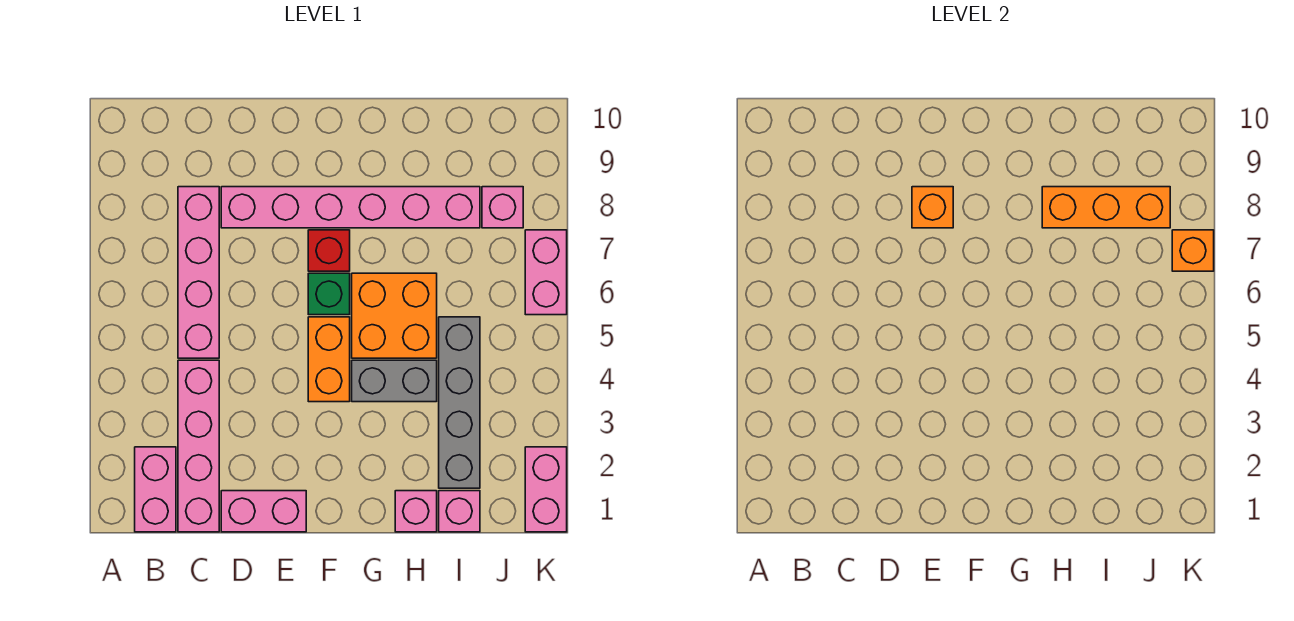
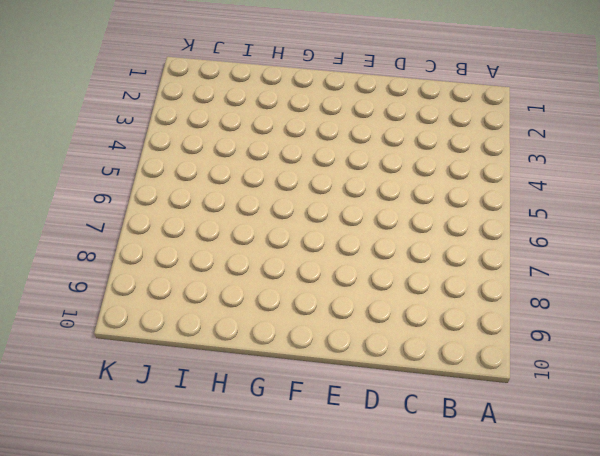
none -> pink 1x2 brick [135,447,176,532]
none -> pink 1x4 brick [178,360,219,532]
none -> pink 1x4 brick [178,187,219,358]

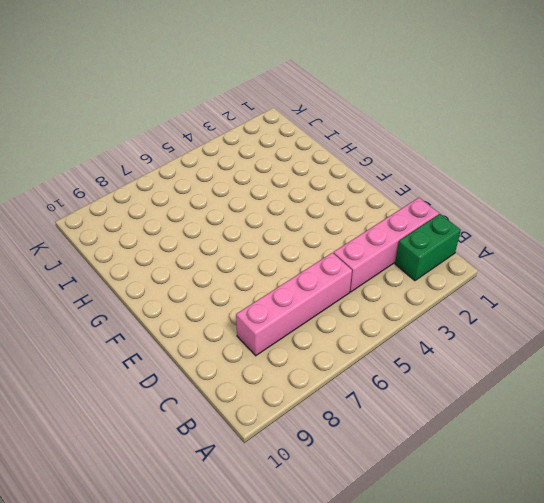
green 1x2 brick [395,214,461,281] -> pink 1x2 brick [135,447,176,532]
none -> pink 1x2 brick [221,491,306,532]
none -> pink 1x6 brick [221,187,480,228]
none -> orange 1x2 brick [308,317,350,402]

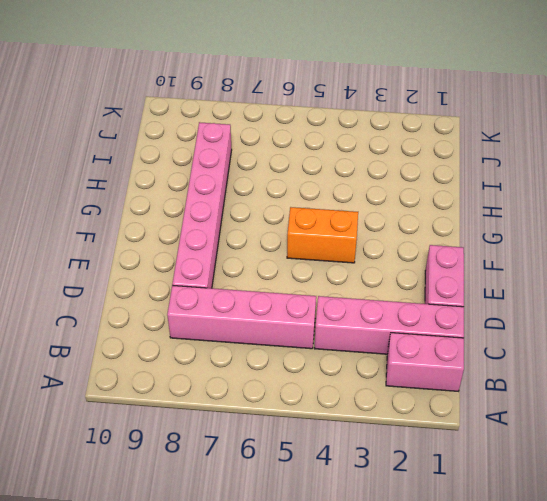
none -> green 1x1 brick [308,273,350,315]
none -> red 1x1 brick [308,230,350,271]
none -> grey 1x2 brick [352,360,437,402]

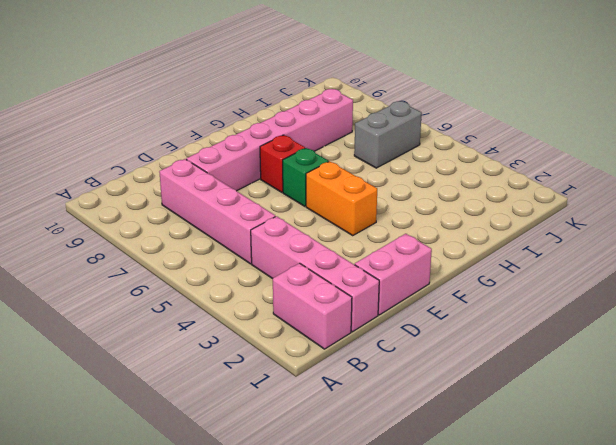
grey 1x2 brick [354,101,422,168] -> grey 1x2 brick moved to [352,360,437,402]
none -> orange 2x2 brick [352,273,437,358]
none -> pink 1x1 brick [395,491,437,532]
none -> pink 1x1 brick [439,491,480,532]

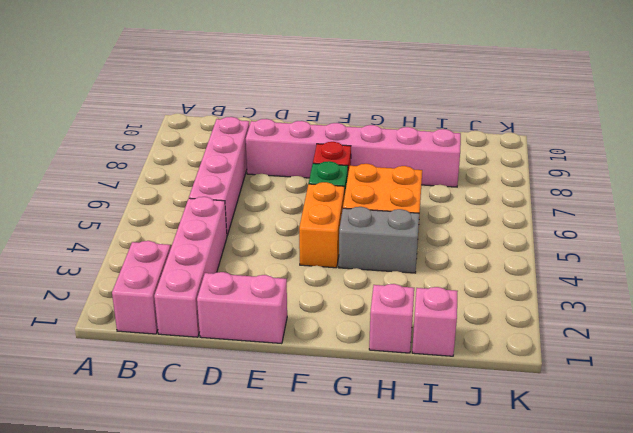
none -> grey 1x4 brick [439,317,480,488]
none -> pink 1x1 brick [482,187,523,228]
none -> pink 1x2 brick [525,447,567,532]

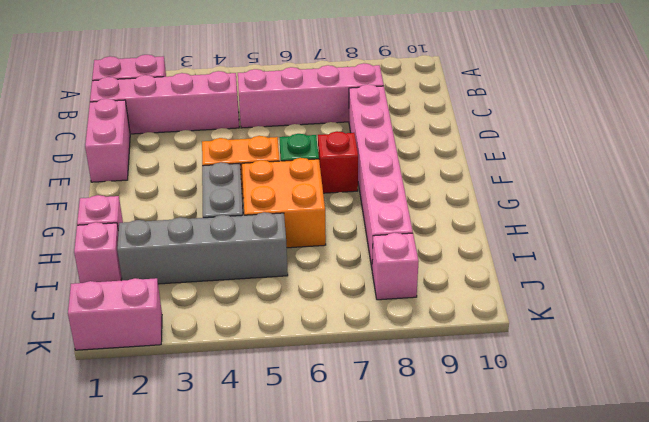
none -> pink 1x2 brick [525,230,567,315]
none -> orange 1x1 brick [912,187,953,228]
none -> orange 1x3 brick [1042,187,1170,228]

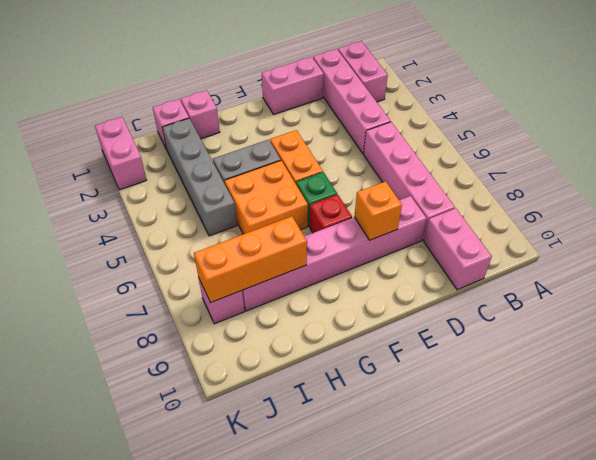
pink 1x2 brick [424,208,492,290] -> pink 1x2 brick moved to [525,230,567,315]
none -> orange 1x1 brick [1172,230,1214,271]

